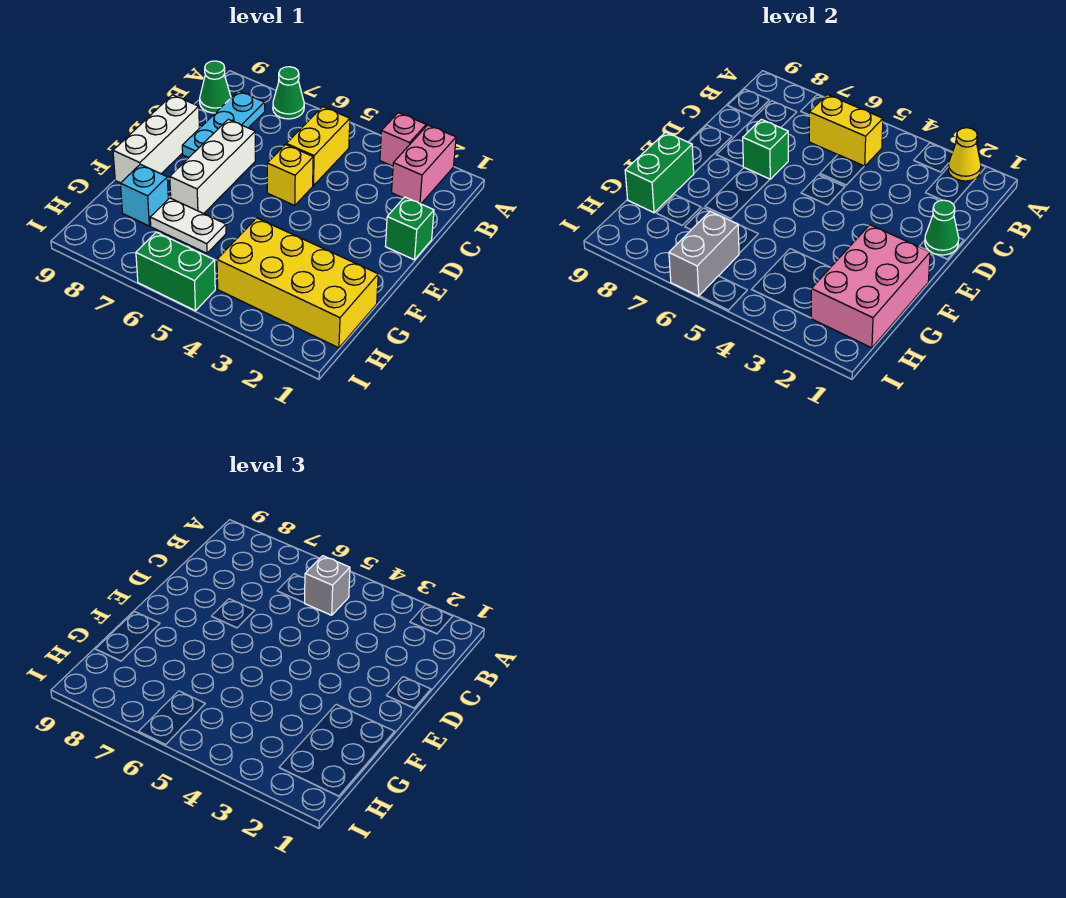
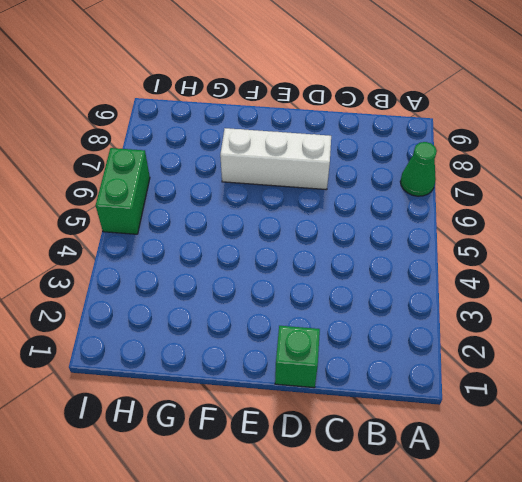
none -> pink 1x2 brick [392,125,456,204]
none -> pink 1x1 brick [380,113,426,166]
none -> yellow 1x2 brick [286,107,350,186]

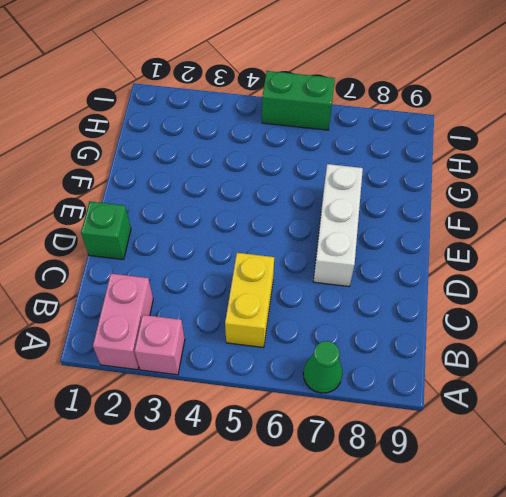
none -> cyan 1x3 plate [182,91,265,158]
none -> green 1x1 cone [200,61,231,113]
none -> yellow 1x1 brick [267,145,313,205]

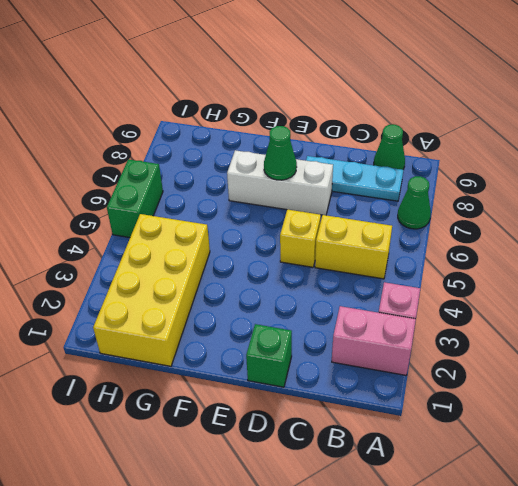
green 1x1 cone [264,126,297,180] -> green 1x1 cone moved to [925,200,959,255]
none -> white 1x3 brick [113,95,199,183]
none -> white 1x2 plate [150,198,226,253]
none -> cyan 1x1 brick [120,164,168,226]

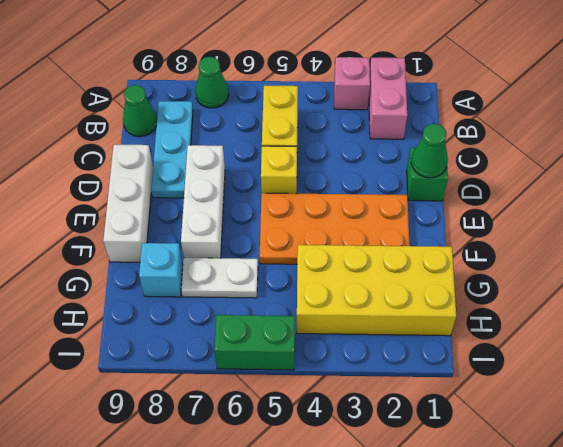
orange 2x4 plate [259,193,410,264] -> none
none -> yellow 1x1 cone [948,128,981,181]
none -> yellow 1x2 brick [809,95,883,166]
none -> green 1x1 brick [743,119,788,179]

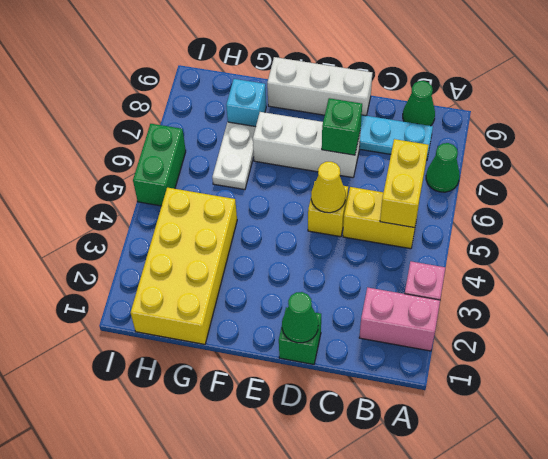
yellow 1x1 cone [311,162,346,213] -> yellow 1x1 cone moved to [948,128,981,181]
none -> pink 2x3 brick [811,225,930,348]
none -> green 1x2 brick [625,132,694,213]
none -> grey 1x2 brick [669,211,739,296]

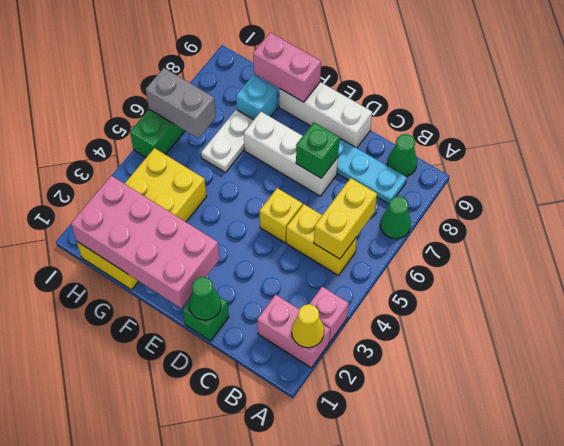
pink 2x4 brick [71,176,220,308] -> pink 2x3 brick [811,225,930,348]
pink 1x2 brick [253,32,321,102] -> green 1x2 brick [625,132,694,213]
none -> grey 1x1 brick [305,556,350,615]

